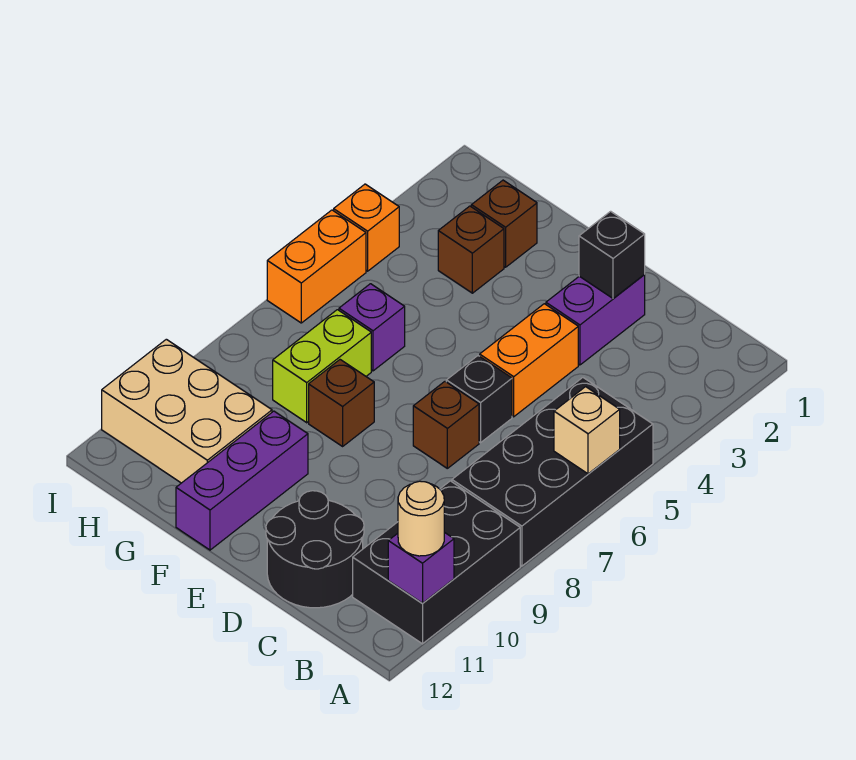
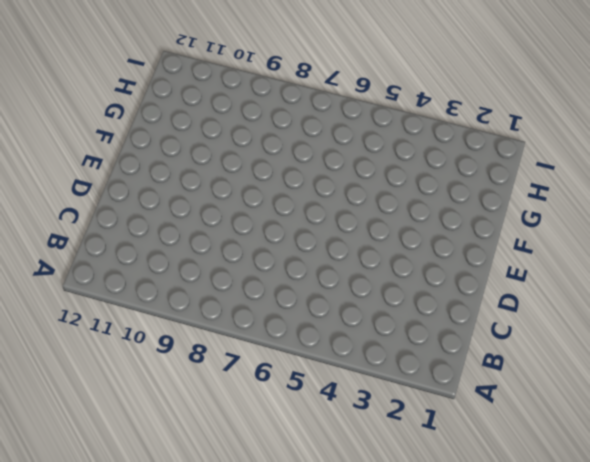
none -> black 2x4 brick [452,378,653,566]
none -> black 2x3 brick [353,481,520,644]
none -> black 2x2 round brick [266,491,364,608]

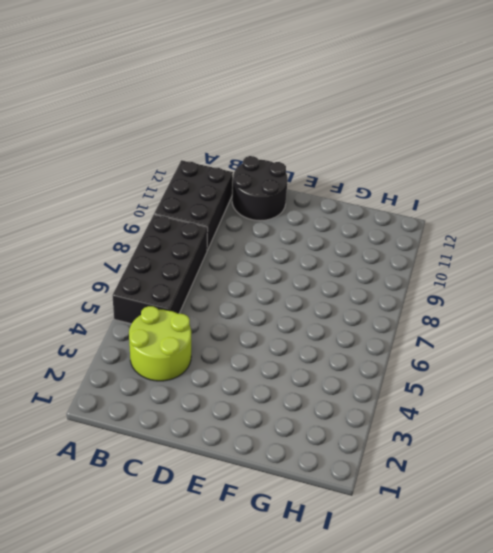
lime 2x2 round brick [129,306,191,381] -> none
none -> purple 1x2 brick [546,275,645,365]
none -> orange 1x2 brick [480,304,578,417]
none -> black 1x1 brick [446,356,512,443]

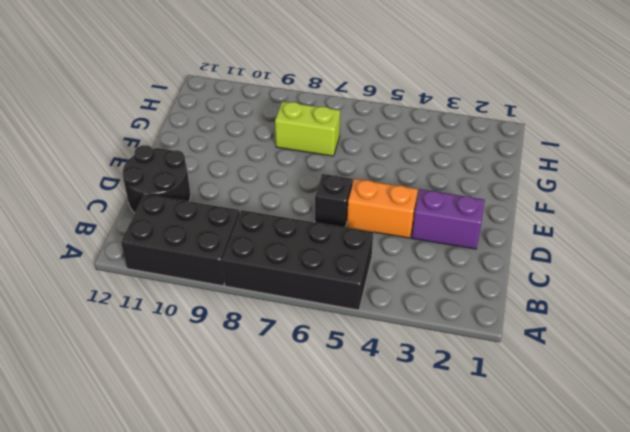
none -> brown 1x1 brick [413,382,479,468]
none -> brown 1x1 brick [309,360,374,446]
none -> purple 1x3 brick [176,411,308,550]

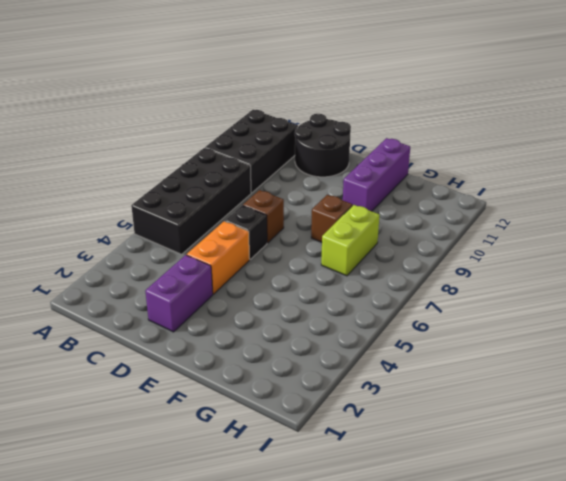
none -> brown 1x1 brick [471,180,537,267]
none -> brown 1x1 brick [438,206,504,293]
none -> purple 1x1 brick [339,284,405,371]

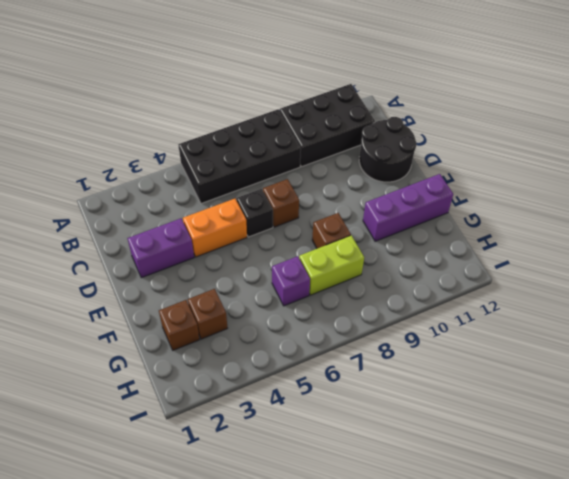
none -> tan 2x3 brick [102,339,272,483]
none -> orange 1x1 brick [334,184,399,271]
none -> orange 1x2 brick [267,210,366,323]

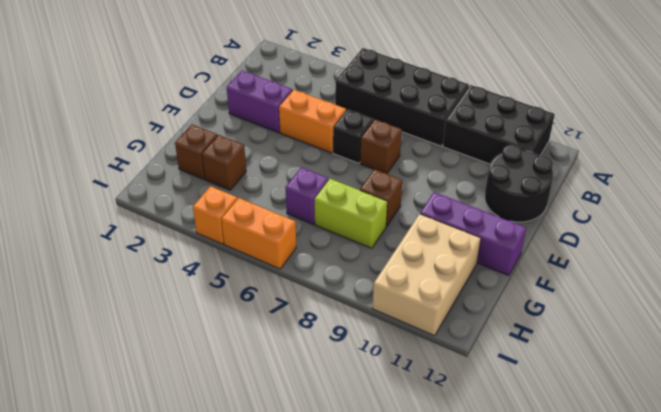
none -> tan 1x1 brick [554,387,620,474]
none -> purple 1x1 brick [388,532,454,603]
none -> black 1x1 brick [579,211,645,299]

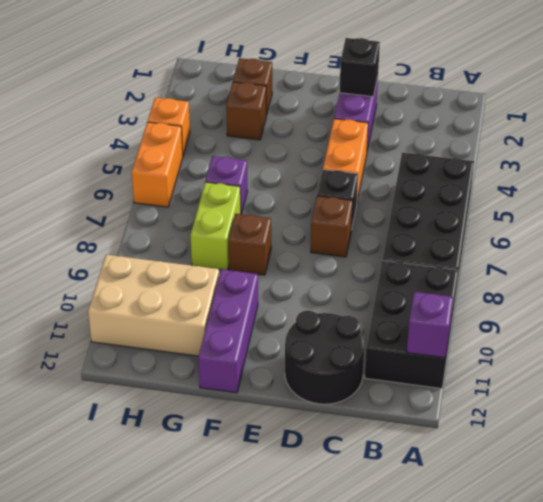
none -> tan 1x1 brick [554,387,620,474]
none -> tan 1x1 round brick [398,481,444,556]

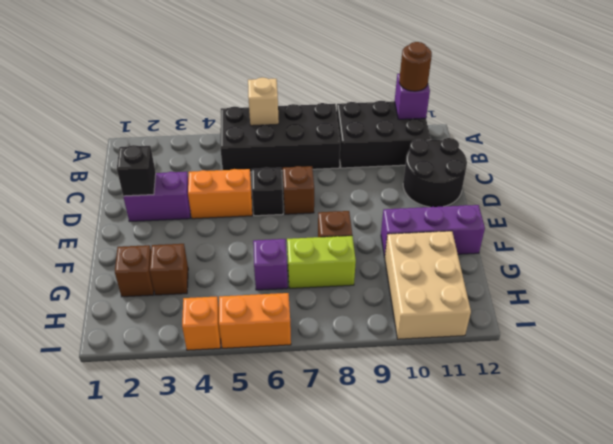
brown 1x1 round brick [399,42,432,91] -> tan 1x1 round brick [398,481,444,556]

